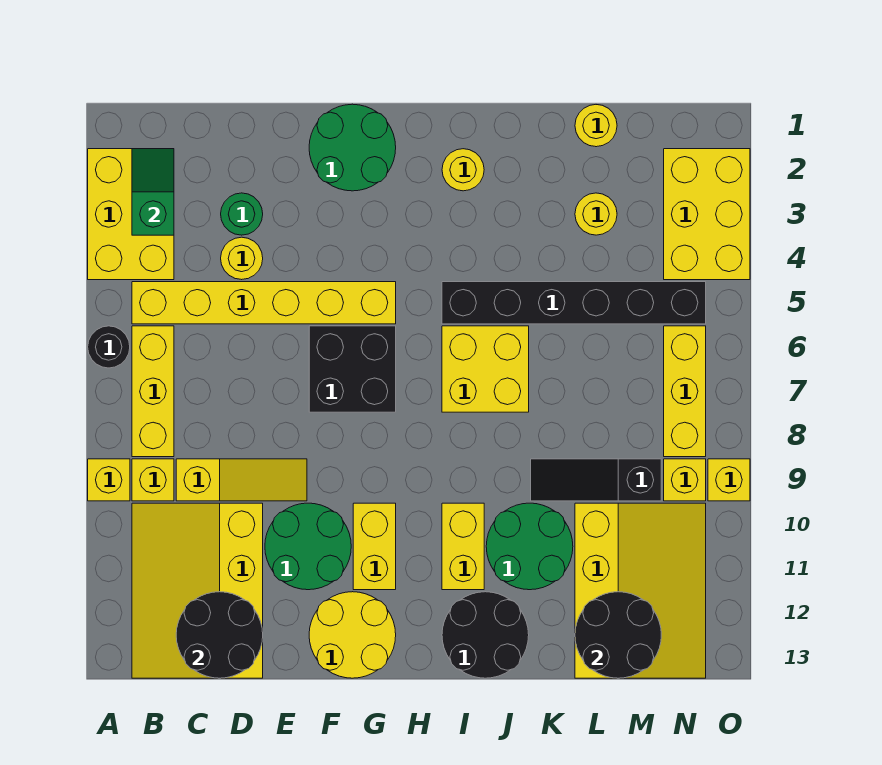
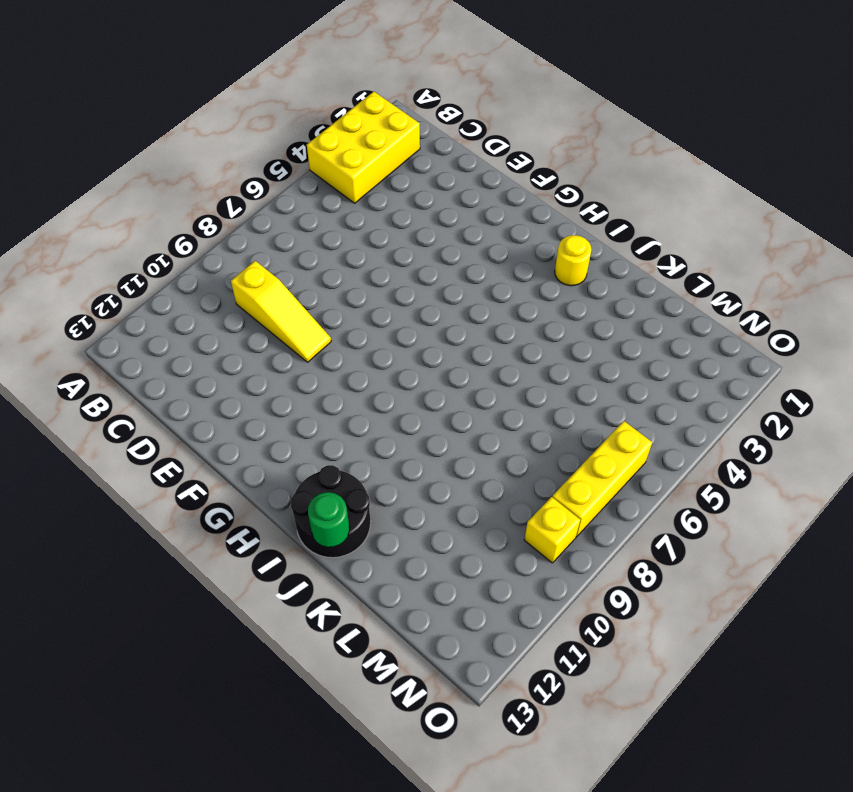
green 1x1 round brick [308,492,349,547] -> green 1x1 round brick moved to [221,193,263,235]
none -> black 1x1 round brick [88,326,130,368]
none -> yellow 1x1 brick [88,459,130,501]
none -> yellow 1x6 brick [132,282,396,324]
none -> yellow 1x3 brick [132,326,174,457]

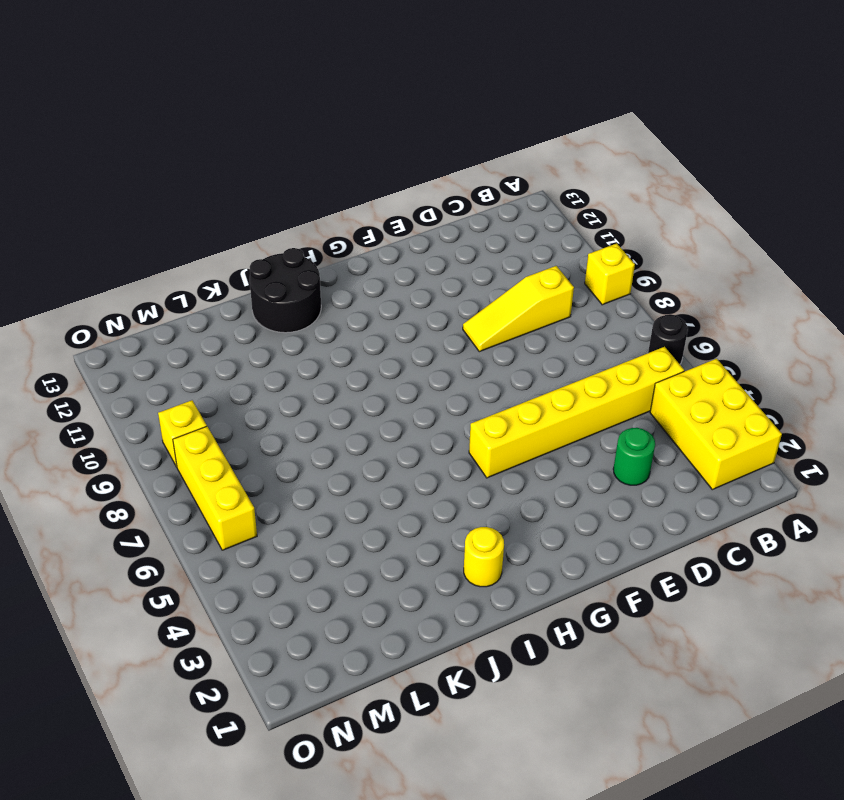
none -> yellow 1x3 brick [132,326,174,457]
none -> yellow 1x1 brick [132,459,174,501]
none -> yellow 3x4 slope [132,503,263,678]
none -> yellow 1x1 round brick [221,237,263,280]

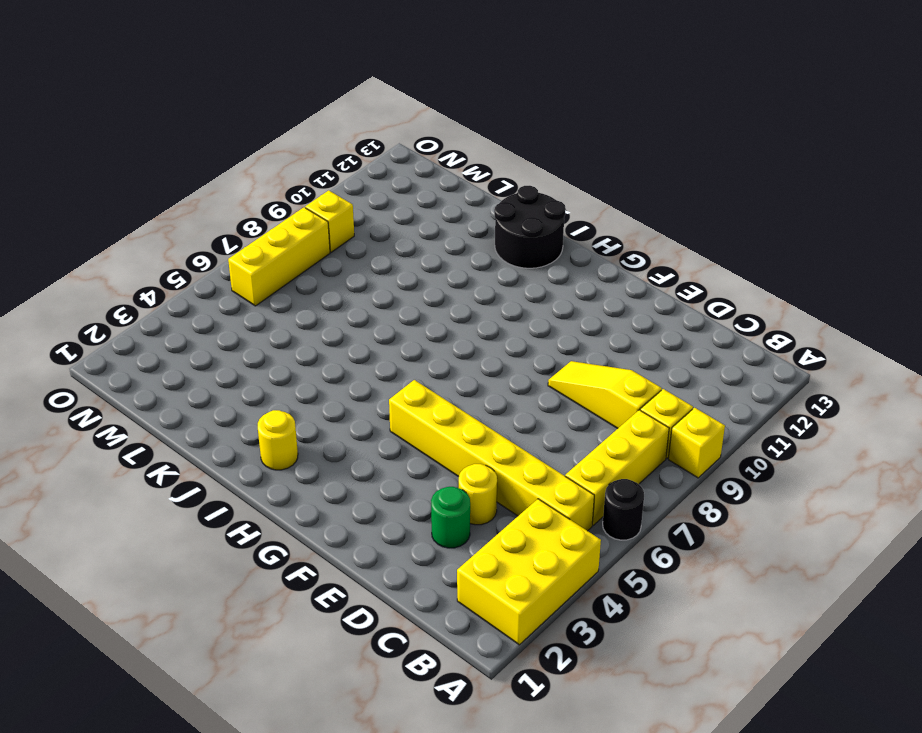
none -> yellow 3x4 slope [132,503,263,678]
none -> green 2x2 round brick [265,503,351,590]
none -> green 2x2 round brick [309,104,396,191]
none -> black 2x2 brick [309,326,396,412]

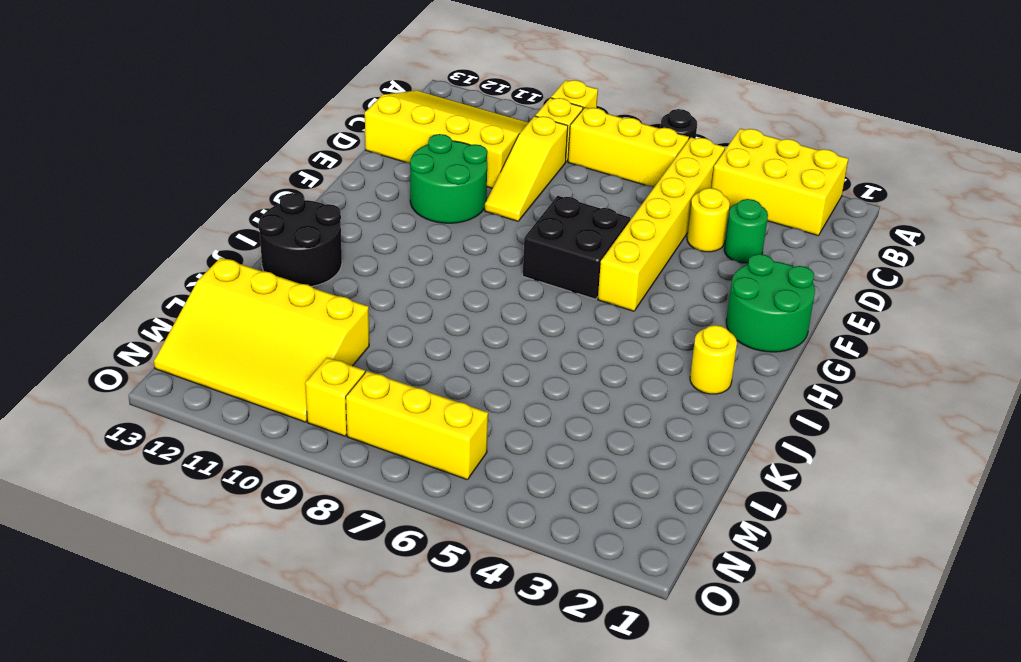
none -> yellow 2x2 round brick [309,592,396,678]
none -> yellow 1x2 brick [353,503,396,590]
none -> black 1x6 brick [442,282,706,324]
none -> yellow 2x2 brick [442,326,529,412]

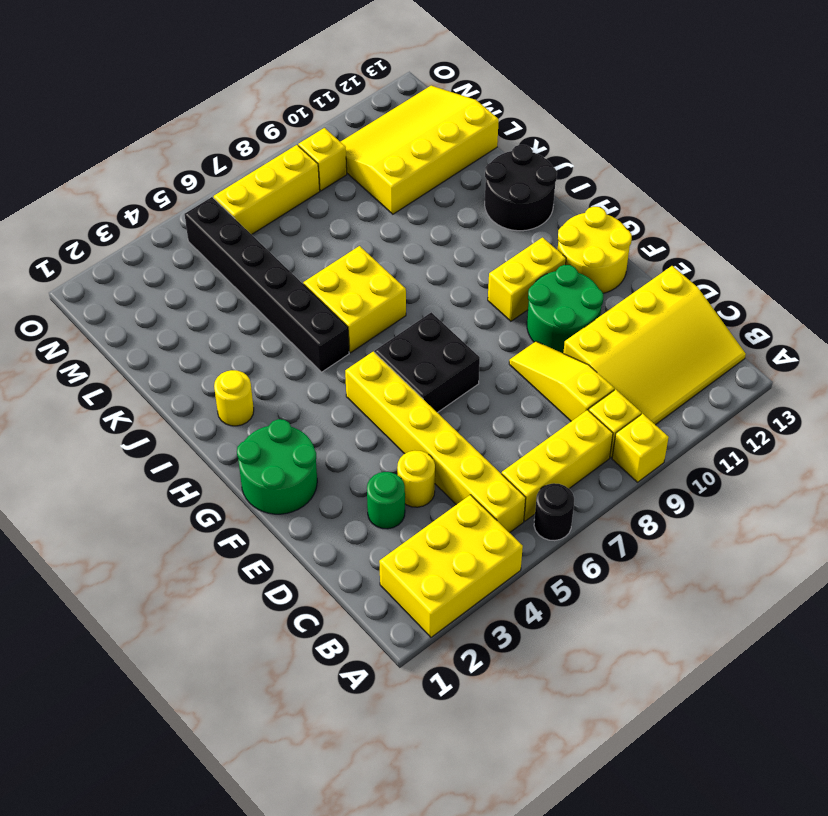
none -> yellow 1x2 brick [442,503,484,590]
none -> green 2x2 round brick [486,503,573,590]
none -> black 1x3 slope [531,459,661,501]
none -> yellow 1x1 round brick [575,105,617,147]

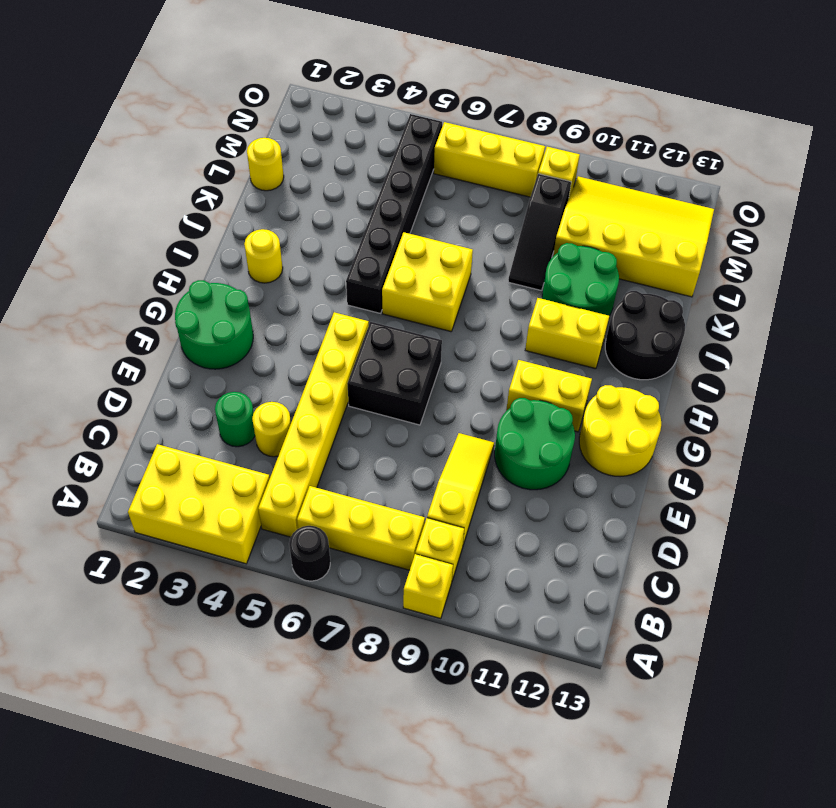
none -> yellow 3x4 slope [132,503,263,678]
none -> yellow 1x1 round brick [575,193,617,235]
none -> yellow 2x3 brick [664,149,750,280]
none -> yellow 1x1 brick [708,459,750,501]

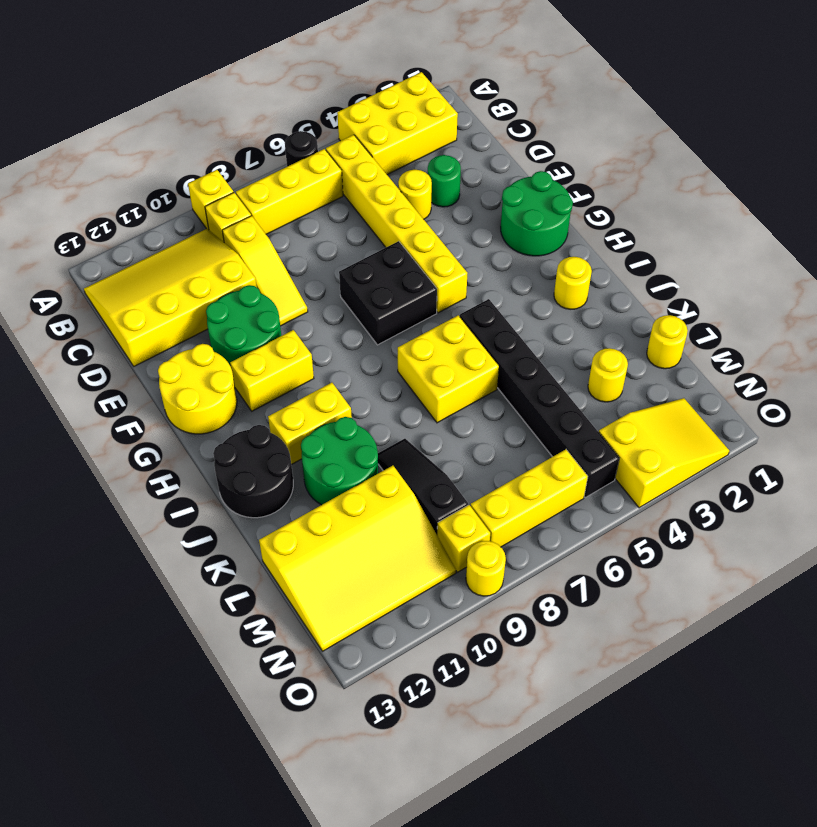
yellow 2x3 slope [599,398,729,508] -> yellow 2x3 brick [664,149,750,280]
yellow 1x1 round brick [466,541,506,596] -> yellow 1x1 brick [708,459,750,501]
none -> green 1x2 slope [132,149,174,235]
none -> black 2x2 round brick [176,592,263,678]
none -> black 2x2 round brick [575,592,661,678]

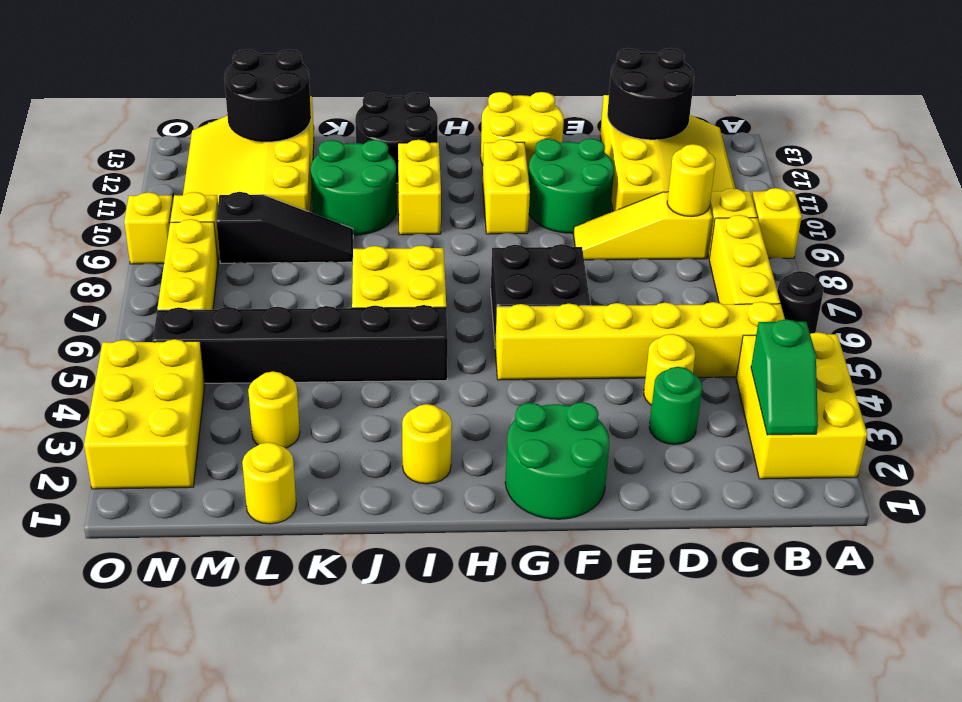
yellow 1x1 round brick [667,144,715,217] -> none

